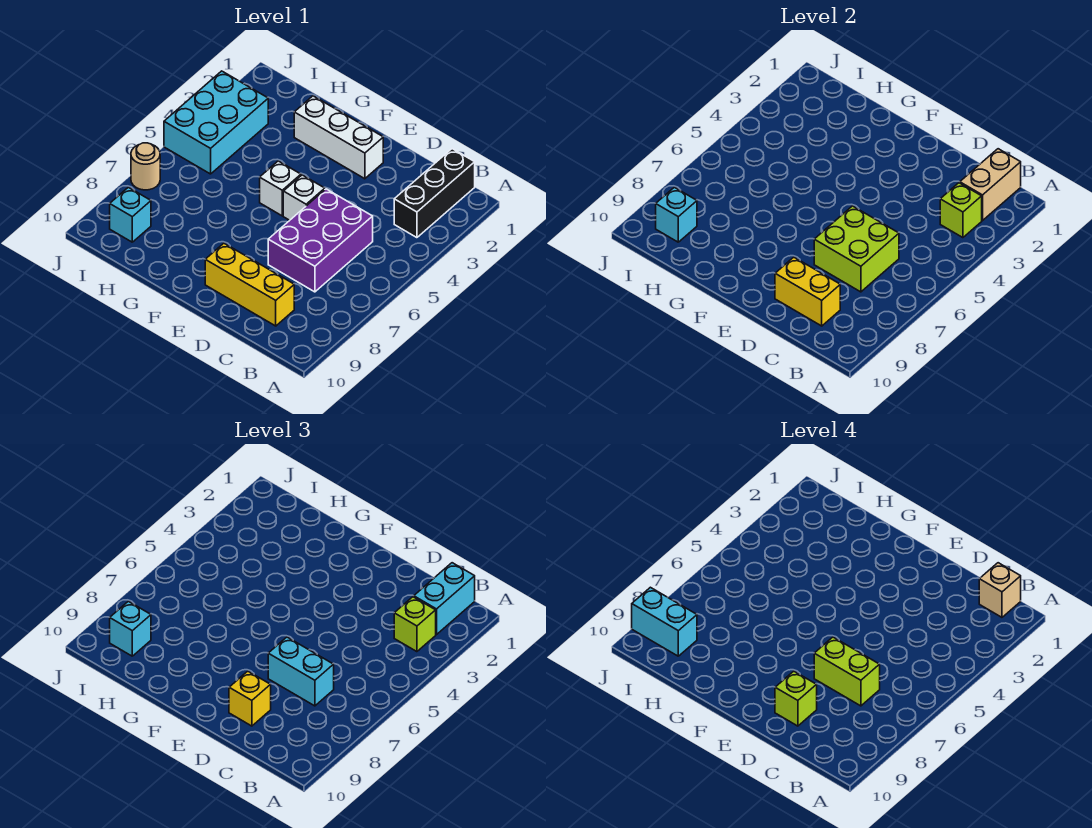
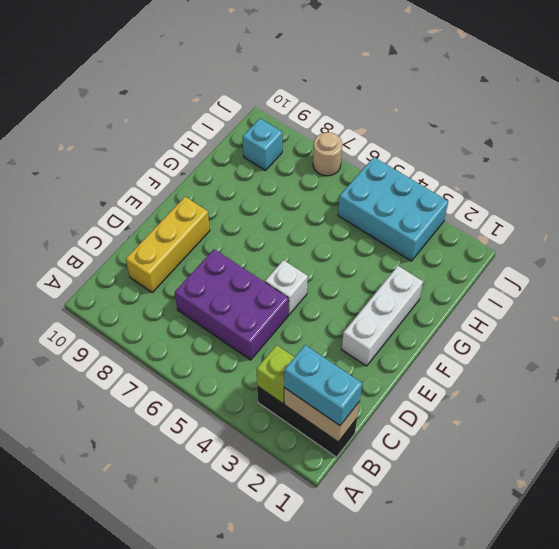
none -> white 1x1 brick [260,161,301,216]
none -> lime 2x2 brick [814,206,899,292]
none -> yellow 1x2 brick [775,257,840,326]

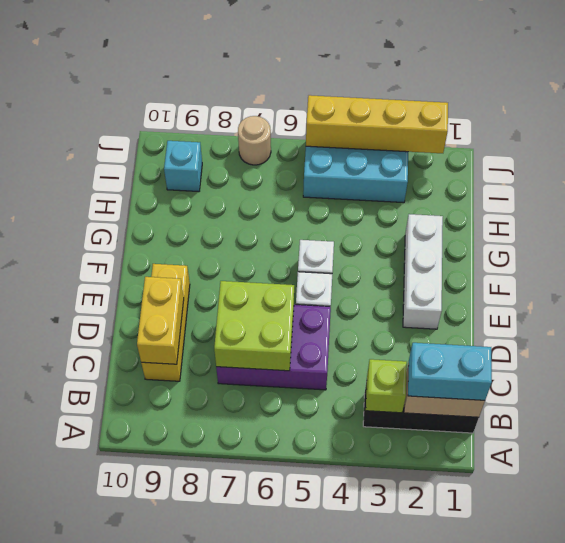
yellow 1x4 brick [306,95,448,153] -> none
none -> cyan 1x1 brick [656,187,697,242]
none -> lime 1x1 brick [394,597,436,652]
none -> cyan 1x2 brick [268,637,334,706]

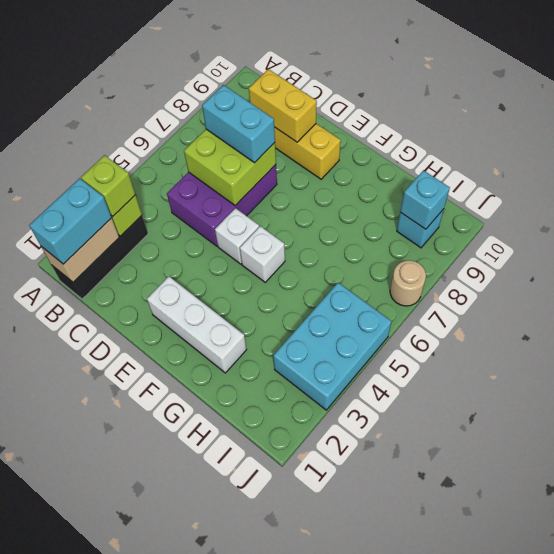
none -> yellow 1x1 brick [229,671,271,726]
none -> cyan 1x1 brick [110,601,151,656]
none -> tan 1x1 brick [979,563,1021,617]

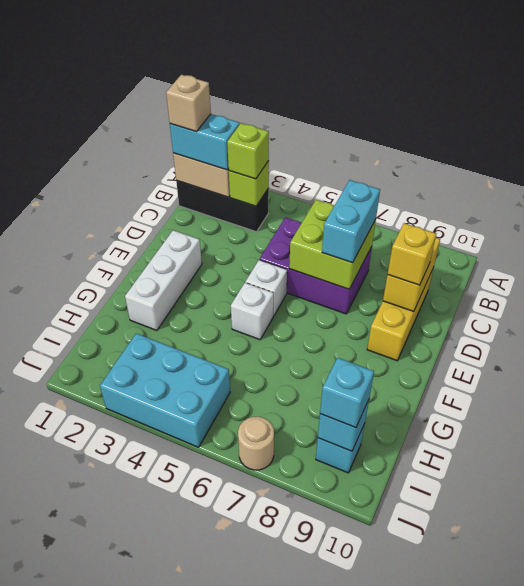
none -> lime 1x2 brick [814,637,880,706]
none -> lime 1x1 brick [775,671,817,726]
none -> cyan 1x2 brick [632,587,697,656]

